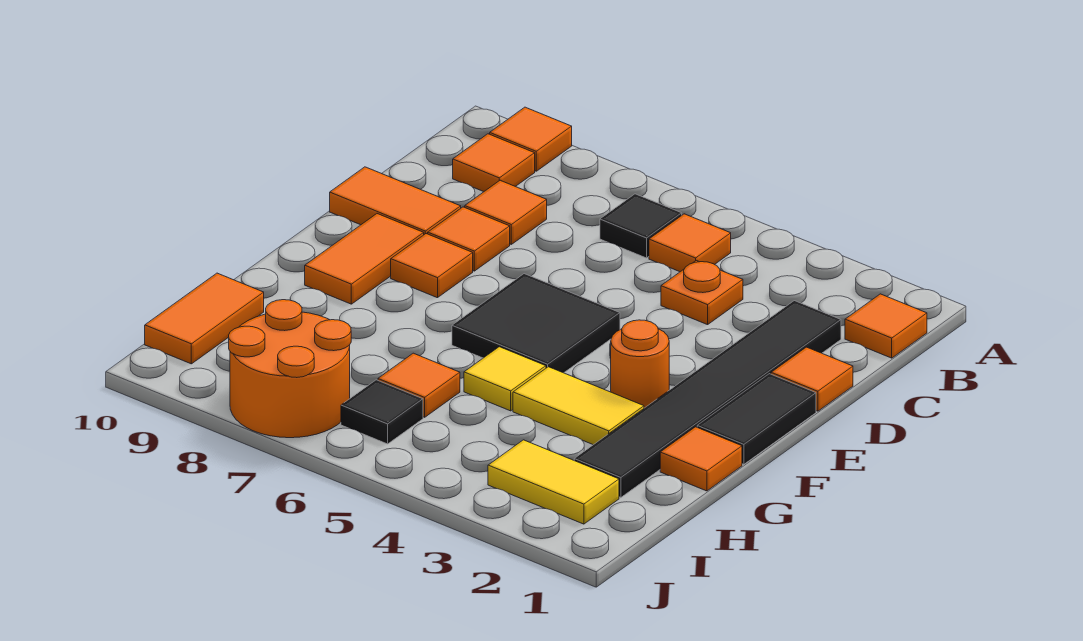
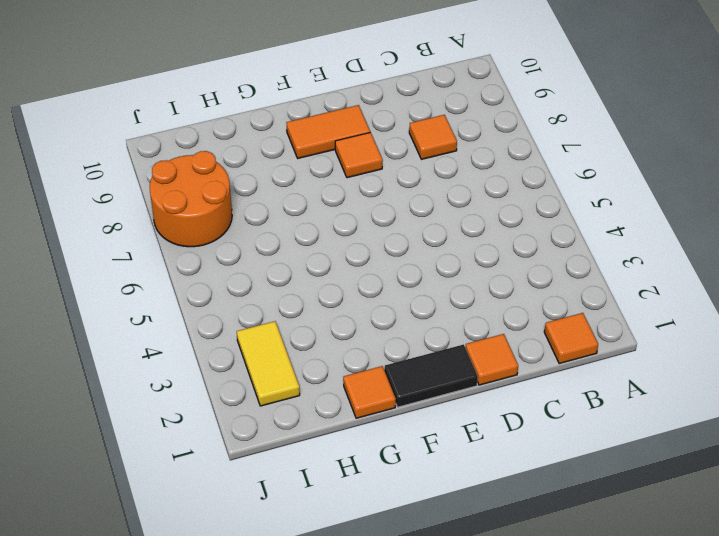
none -> orange 1x1 tile [490,107,572,171]
none -> orange 1x1 tile [649,214,731,272]
none -> black 1x1 tile [600,194,682,258]

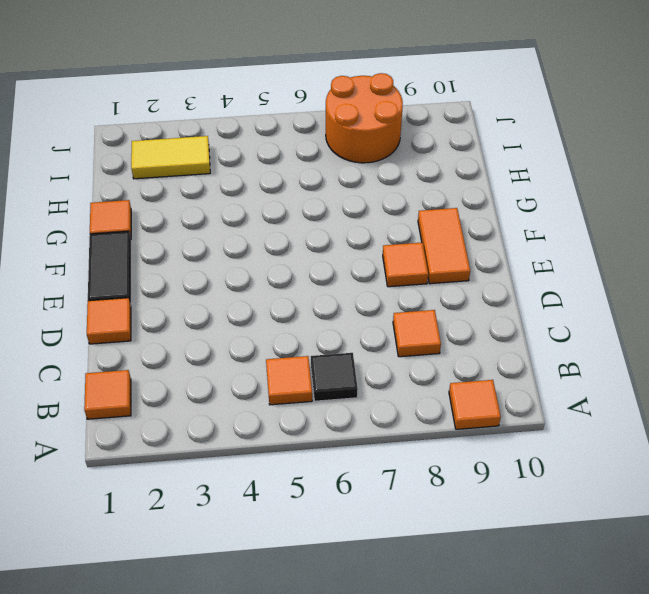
none -> orange 1x1 tile [453,134,535,192]
none -> black 1x6 tile [574,301,841,498]
none -> orange 1x1 plate [661,261,743,325]

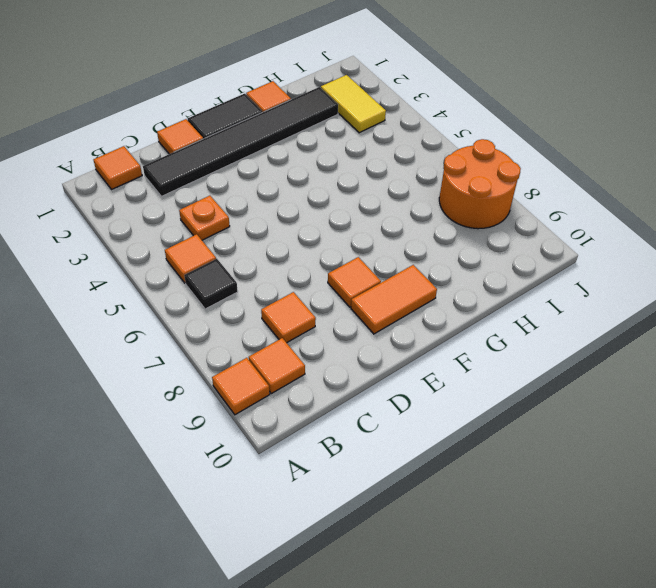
none -> orange 1x1 tile [428,207,510,271]
none -> orange 1x2 tile [330,167,461,234]
none -> black 2x2 tile [452,274,620,373]

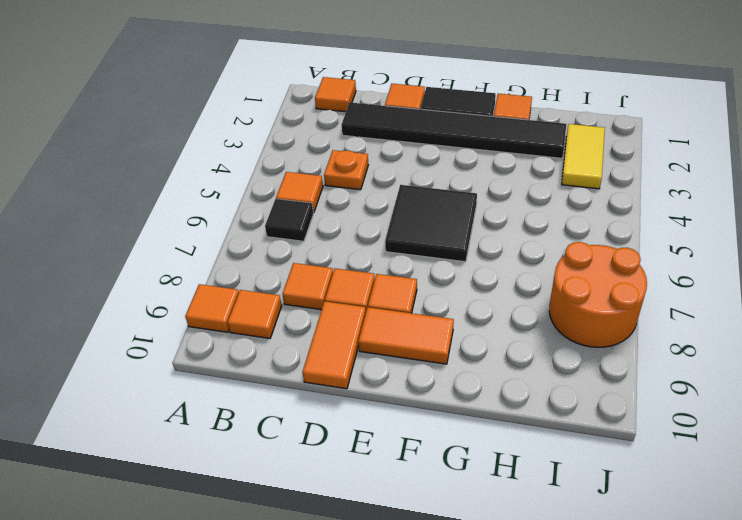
none -> orange 1x1 round brick [611,320,669,408]
none -> yellow 1x2 tile [513,367,644,445]
none -> yellow 1x1 tile [464,347,546,411]

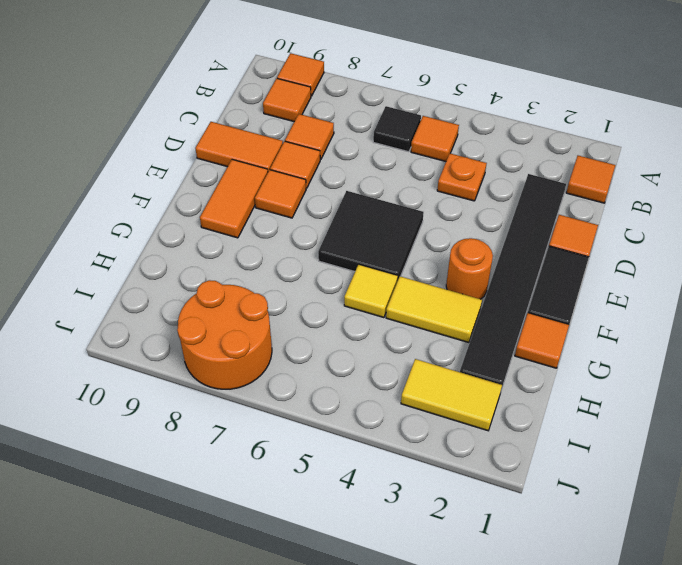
none -> orange 1x1 tile [378,353,460,417]
none -> orange 1x2 tile [145,273,264,364]
none -> black 1x1 tile [341,380,423,444]

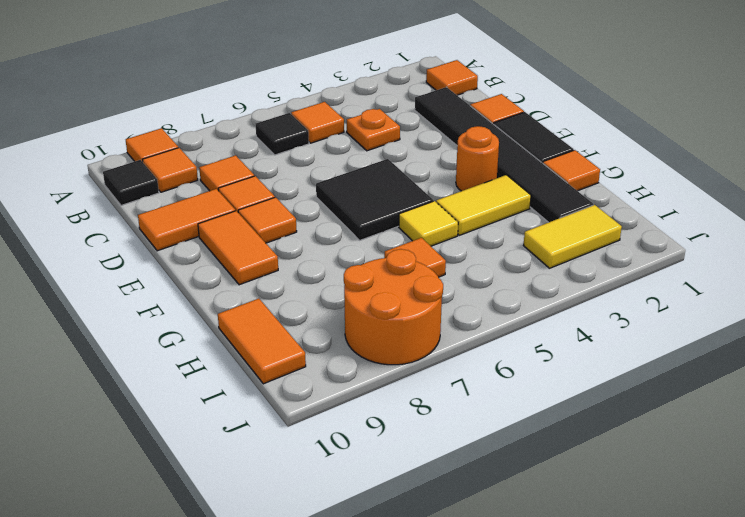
black 1x1 tile [103,160,159,205] -> black 1x1 tile moved to [341,380,423,444]

